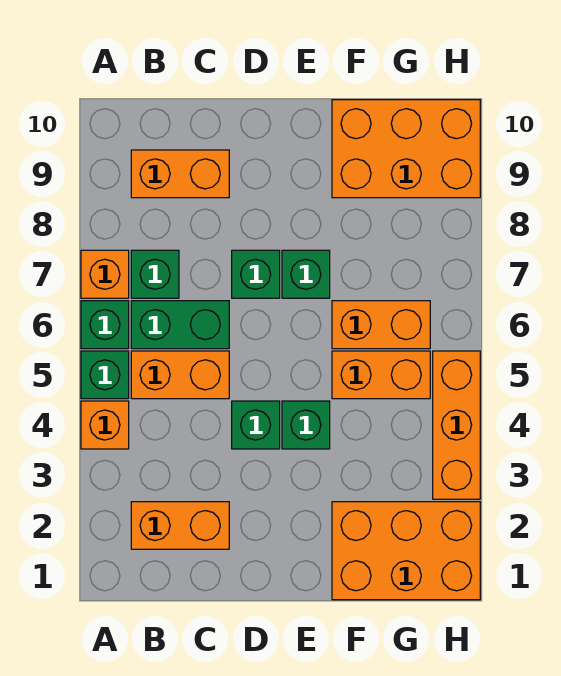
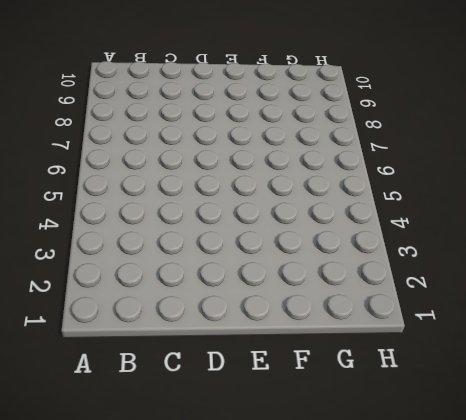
none -> orange 1x1 brick [81,401,129,449]
none -> green 1x1 brick [81,351,129,399]
none -> green 1x1 brick [81,301,129,349]

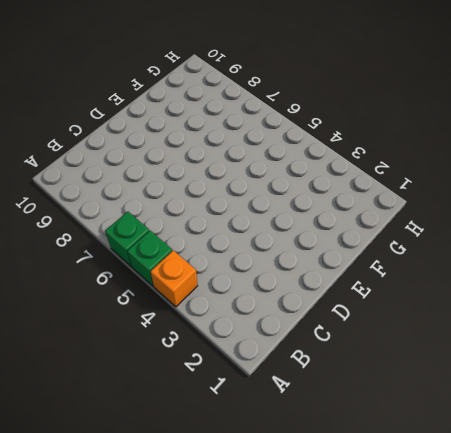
none -> orange 1x1 brick [81,250,129,298]
none -> orange 1x2 brick [131,502,229,549]
none -> orange 1x2 brick [131,351,229,399]

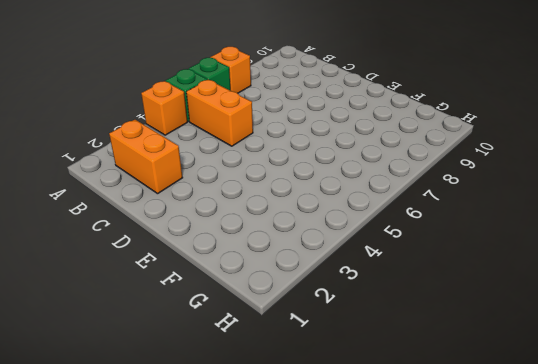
none -> green 1x2 brick [131,301,229,349]
none -> green 1x1 brick [131,250,179,298]
none -> orange 1x2 brick [131,150,229,198]

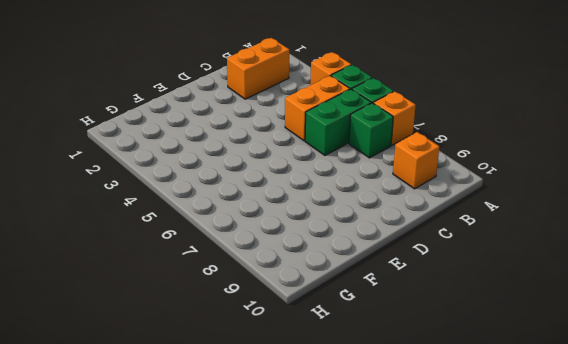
orange 1x1 brick [393,132,439,189] -> orange 1x2 brick [131,150,229,198]
none -> green 1x1 brick [232,401,280,449]
none -> green 1x1 brick [232,250,280,298]
none -> green 1x1 brick [282,401,330,449]

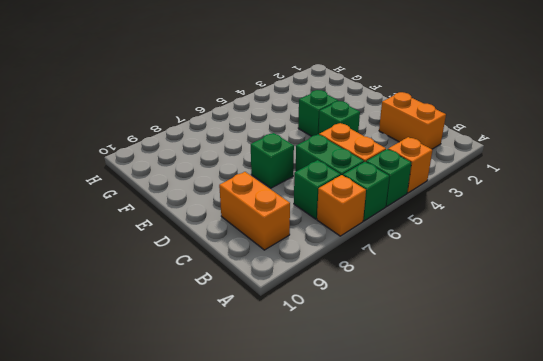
none -> green 1x1 brick [282,250,330,298]
none -> orange 2x3 brick [332,502,480,600]
none -> orange 1x2 brick [332,351,430,399]

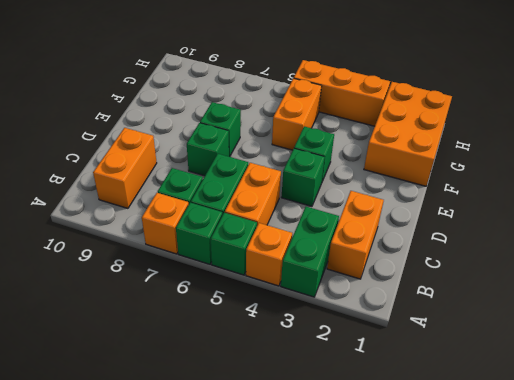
green 1x2 brick [281,207,339,297] -> none
none -> orange 1x2 brick [332,301,430,349]
none -> orange 2x3 brick [332,100,480,198]

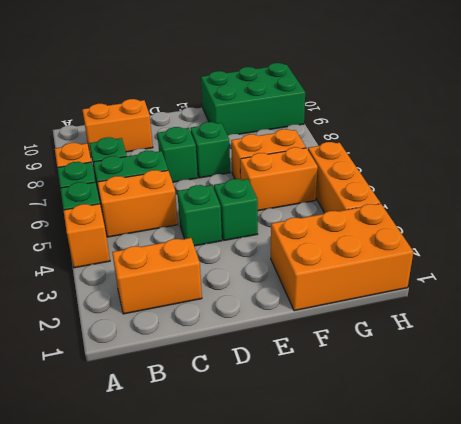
green 2x3 brick [201,63,305,135] -> orange 2x3 brick [332,100,480,198]

